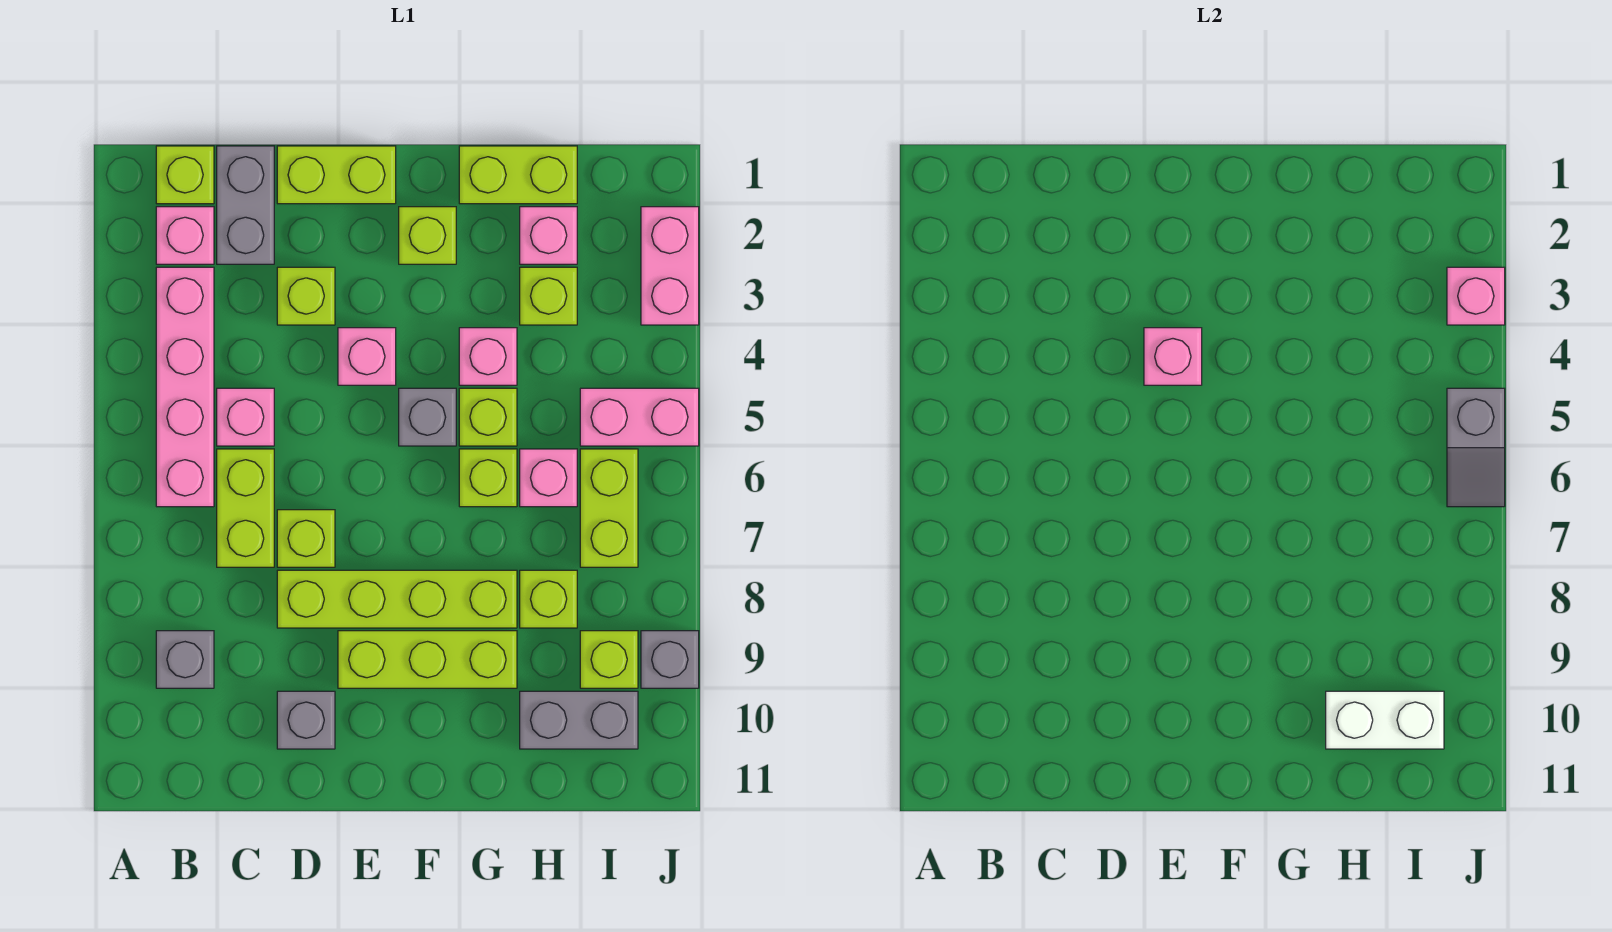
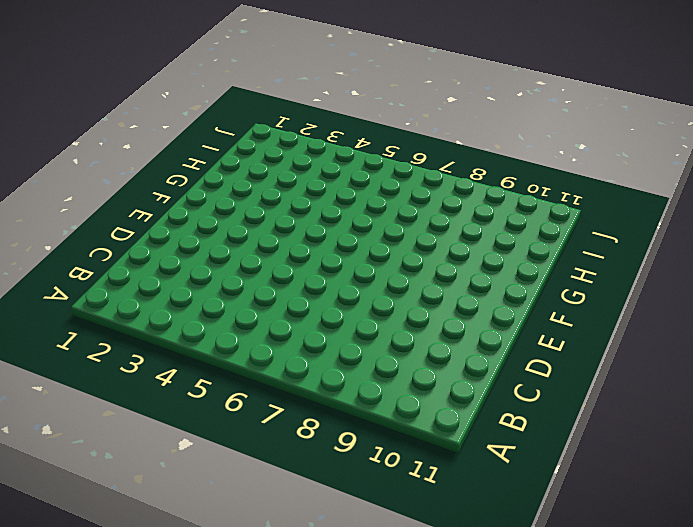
none -> lime 1x1 brick [156,146,214,204]
none -> pink 1x1 brick [156,207,214,264]
none -> pink 1x4 brick [156,267,214,507]
none -> grey 1x1 brick [156,631,214,688]

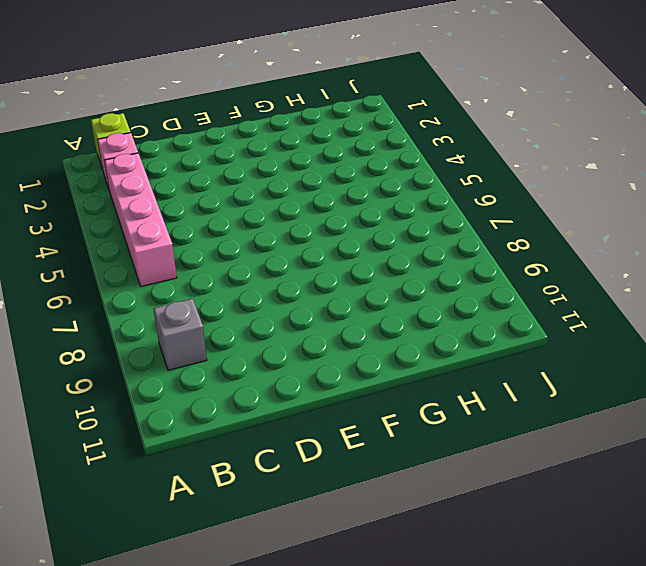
none -> grey 1x2 brick [217,146,274,264]
none -> pink 1x1 brick [217,388,274,446]
none -> lime 1x2 brick [217,449,274,567]
none -> lime 1x2 brick [277,146,396,204]

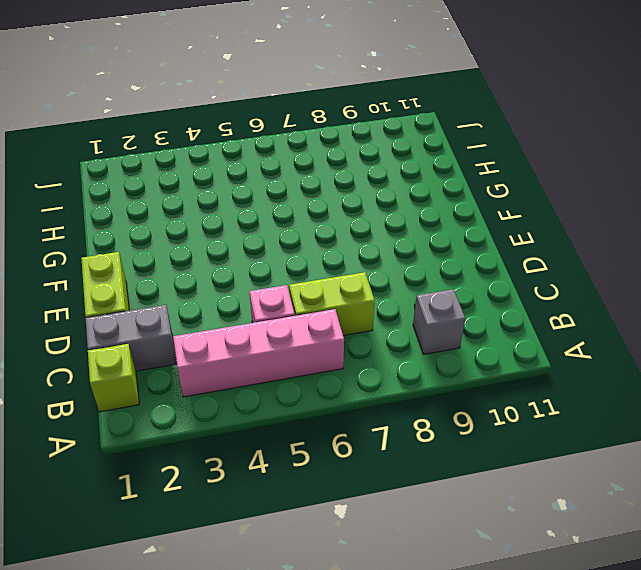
none -> pink 1x1 brick [156,207,214,264]
none -> lime 1x1 brick [277,267,335,325]
none -> lime 1x1 brick [277,510,335,567]
none -> lime 1x4 brick [277,570,517,628]

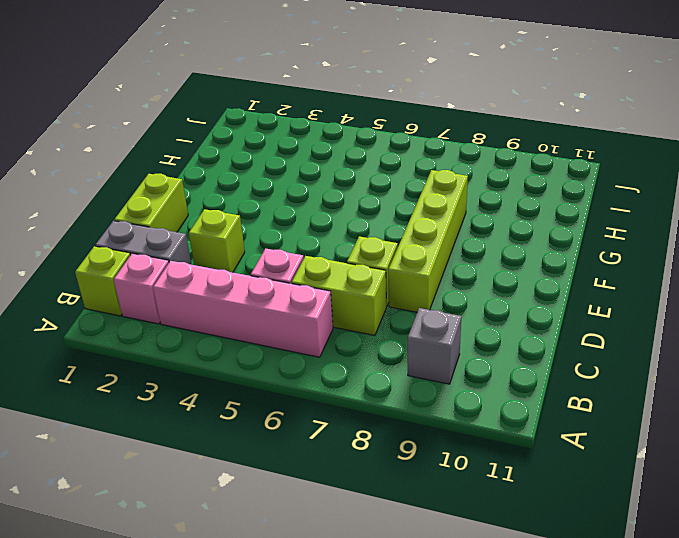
none -> grey 1x1 brick [277,691,335,749]
none -> pink 1x1 brick [338,328,396,385]
none -> lime 1x3 brick [338,631,517,688]
none -> lime 1x1 brick [399,207,456,264]

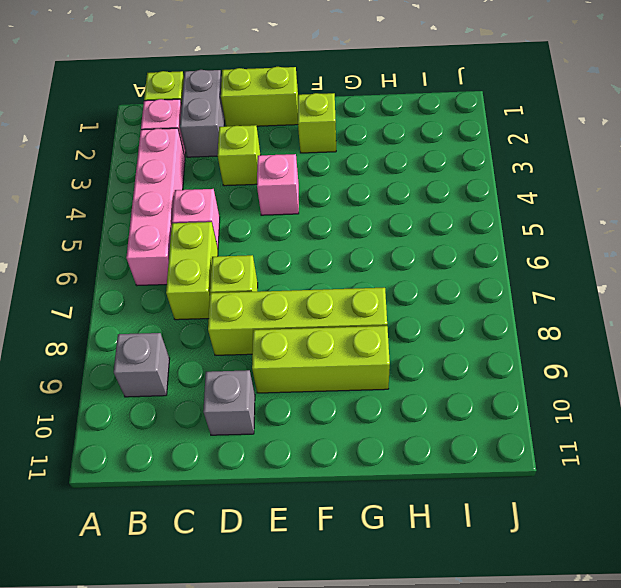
none -> grey 1x1 brick [399,388,456,446]
none -> lime 1x2 brick [459,146,577,204]
none -> pink 1x1 brick [459,328,517,385]
none -> lime 1x1 brick [459,388,517,446]

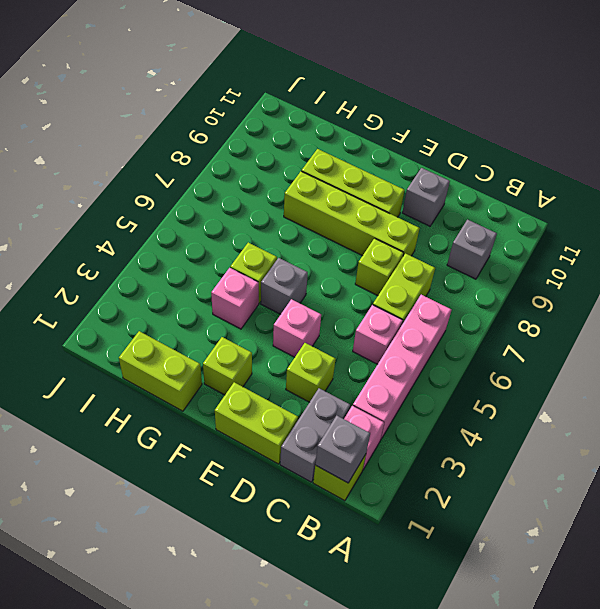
grey 1x1 brick [315,416,370,483] -> grey 1x1 brick moved to [641,631,699,688]
none -> lime 1x1 brick [459,449,517,507]
none -> pink 1x1 brick [520,207,577,264]
none -> lime 1x1 brick [520,267,577,325]
none -> pink 1x1 brick [520,449,577,507]

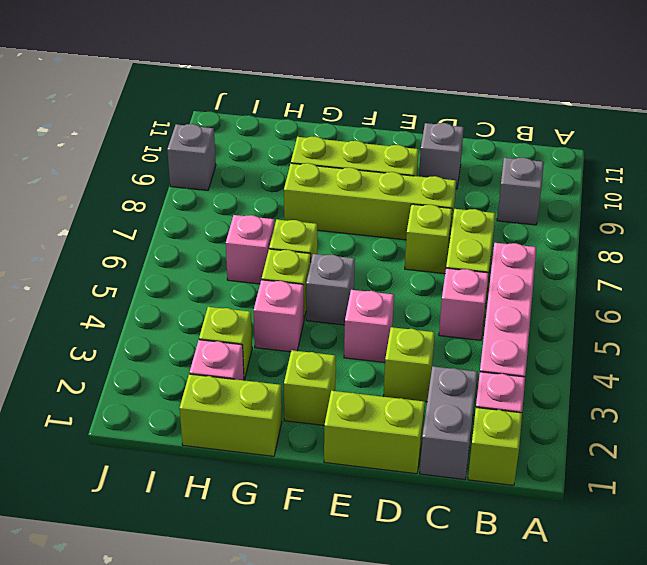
none -> lime 1x1 brick [520,570,577,628]
none -> grey 1x2 brick [520,691,638,749]
none -> pink 1x2 brick [580,388,699,446]
none -> lime 1x2 brick [580,449,638,567]

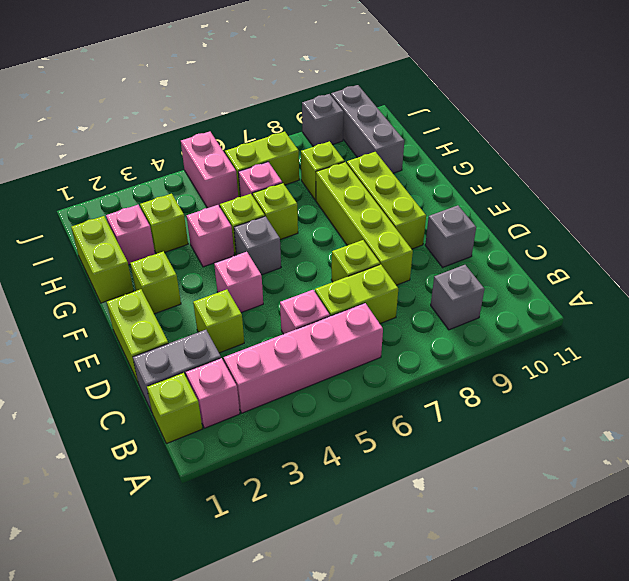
grey 1x3 brick [331,85,404,173] -> grey 1x2 brick [520,691,638,749]
none -> lime 1x1 brick [580,631,638,688]
none -> pink 1x2 brick [641,207,699,325]
none -> pink 1x1 brick [1144,328,1202,385]
none -> white 1x2 brick [1326,691,1444,749]

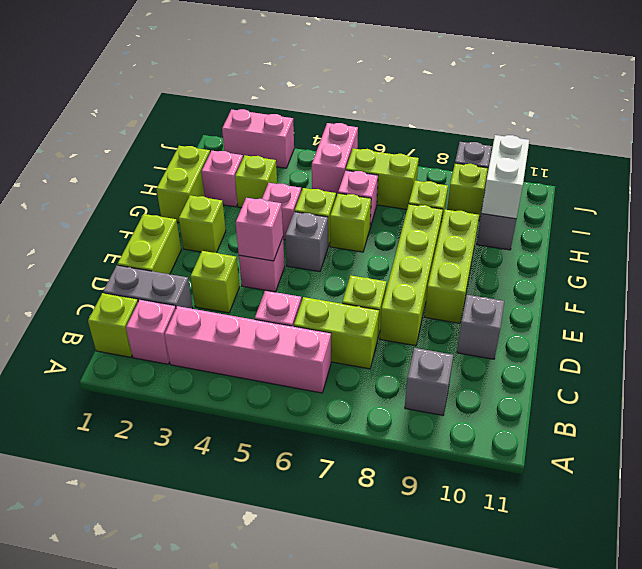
none -> pink 1x1 brick [1447,267,1505,325]
none -> grey 1x2 slope [1447,388,1505,507]

